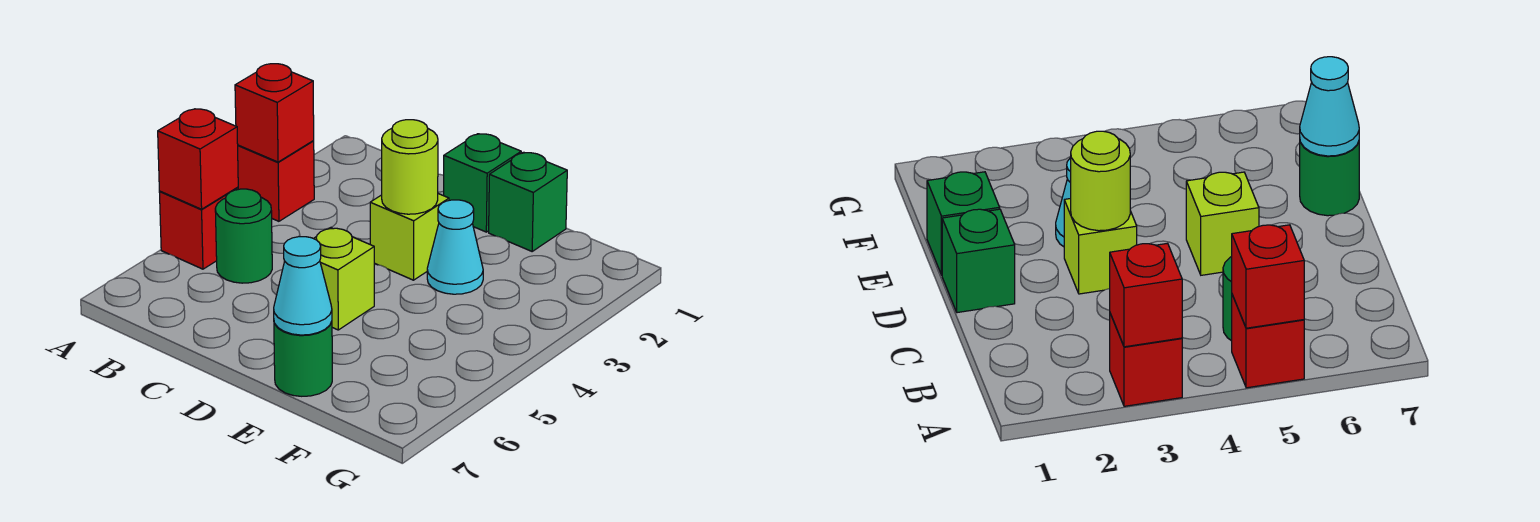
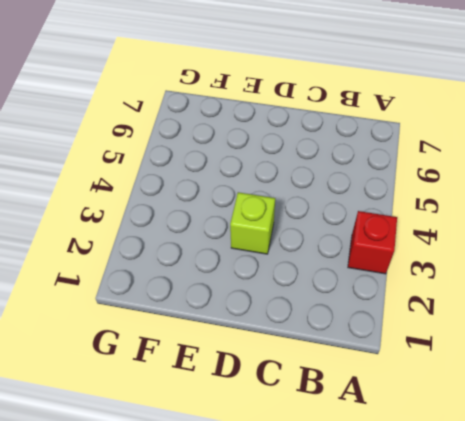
none -> red 1x1 brick [159,187,238,269]
none -> green 1x1 round brick [215,189,272,283]
none -> green 1x1 brick [443,134,521,232]

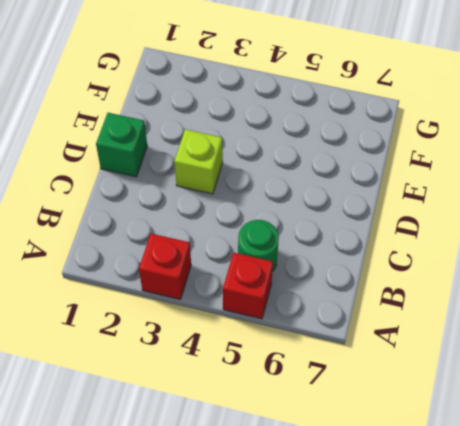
none -> lime 1x1 brick [314,228,374,330]
none -> green 1x1 brick [489,152,567,251]
none -> cyan 1x1 cone [427,200,483,294]

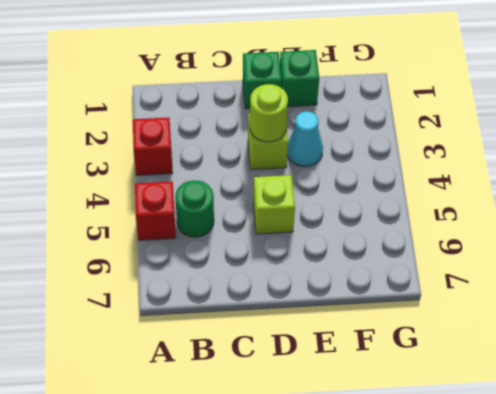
none -> green 1x1 round brick [274,322,332,396]
none -> red 1x1 brick [235,64,314,162]
none -> red 1x1 brick [158,109,238,209]

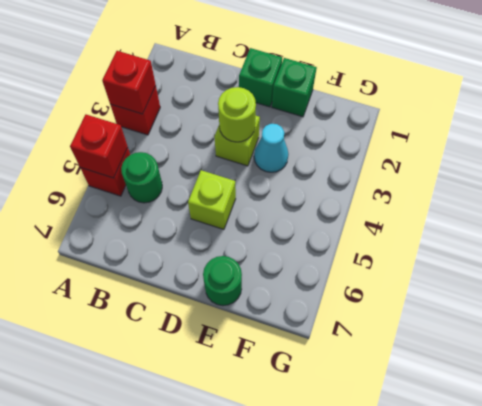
none -> cyan 1x1 cone [274,237,332,335]

